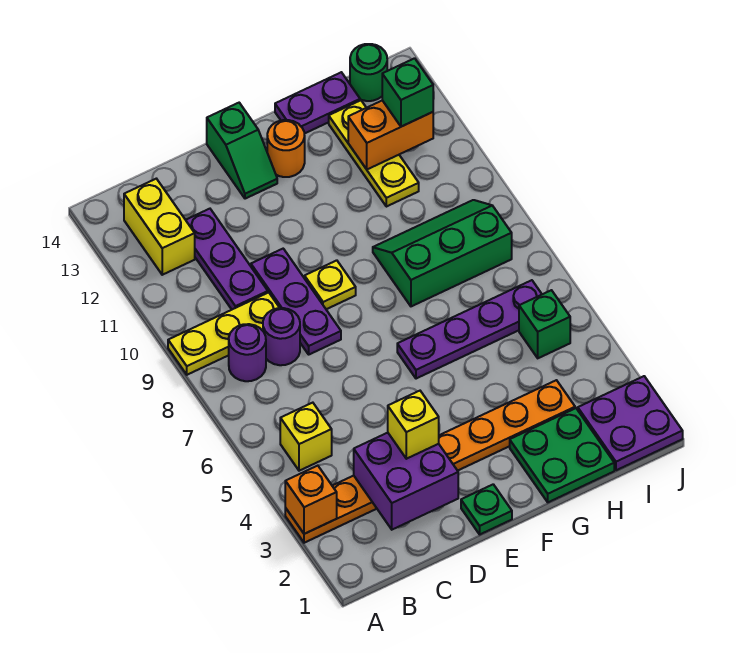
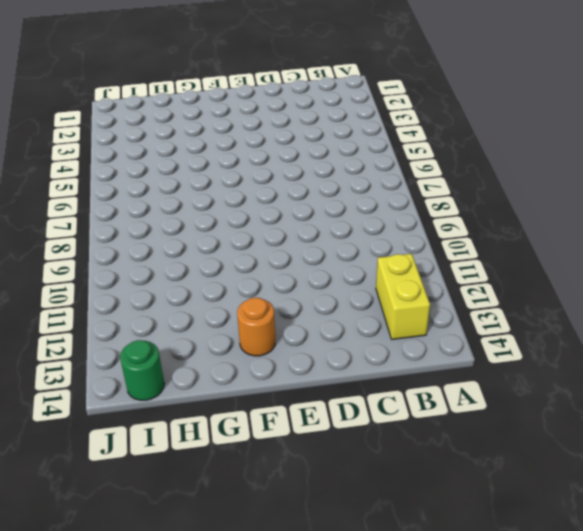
none -> orange 1x8 plate [285,380,575,543]
none -> yellow 1x3 plate [168,292,279,375]
none -> yellow 1x1 brick [280,403,332,471]

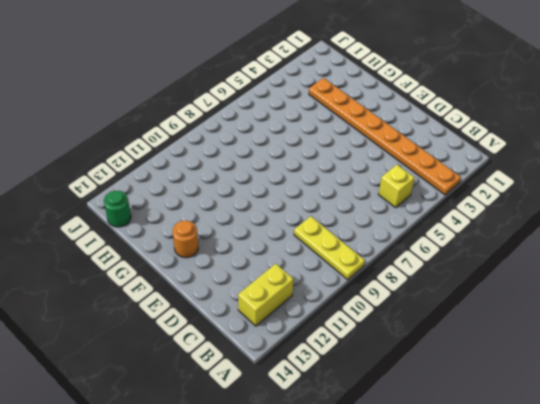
none -> purple 1x1 round brick [229,324,266,381]
none -> purple 1x1 round brick [263,308,300,365]
none -> purple 1x3 plate [186,209,268,309]

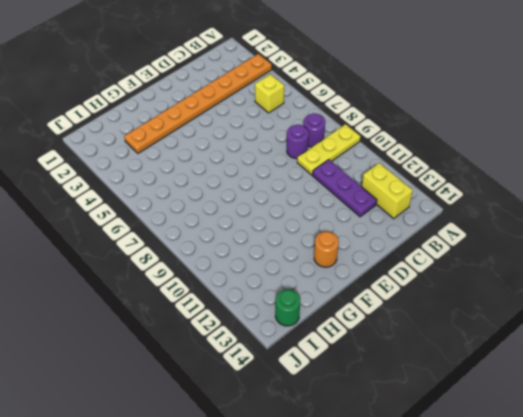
none -> purple 1x3 plate [251,249,341,354]
none -> green 1x1 plate [461,484,512,534]
none -> yellow 1x1 plate [305,260,356,309]

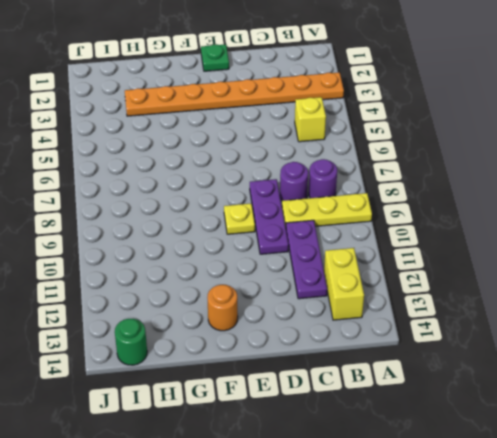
none -> green 1x2 slope [207,103,277,199]
none -> purple 1x4 plate [397,280,542,379]
none -> green 2x2 plate [510,408,614,502]

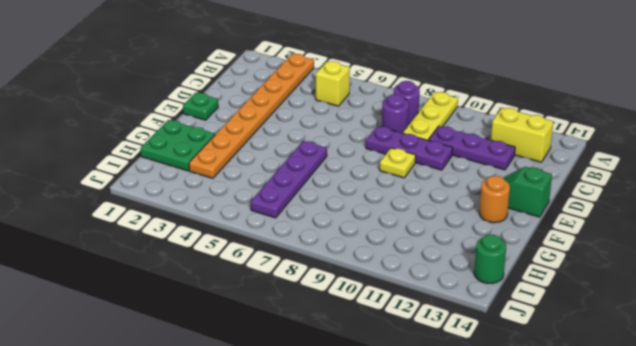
none -> green 2x3 slope [373,200,512,306]
none -> purple 1x2 plate [275,72,360,134]
none -> yellow 1x3 plate [329,100,419,207]

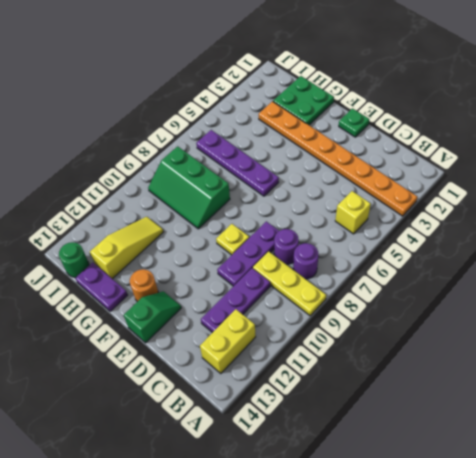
yellow 1x3 slope [90,217,163,279] -> yellow 1x3 plate [329,100,419,207]
none -> purple 2x2 plate [578,376,683,470]
none -> green 1x1 brick [519,290,570,358]
none -> orange 1x1 brick [285,466,337,534]

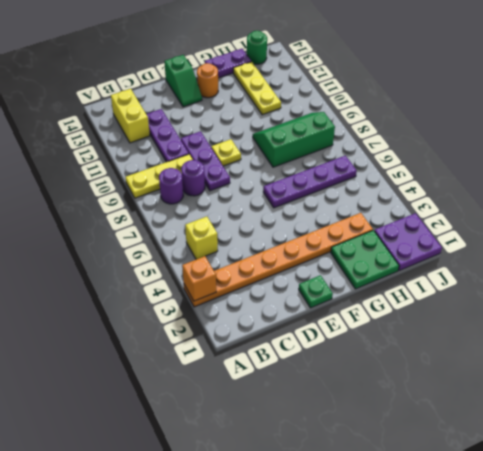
none -> green 1x1 brick [519,290,570,358]
none -> purple 2x2 brick [354,433,458,530]
none -> orange 1x2 brick [348,100,433,169]

